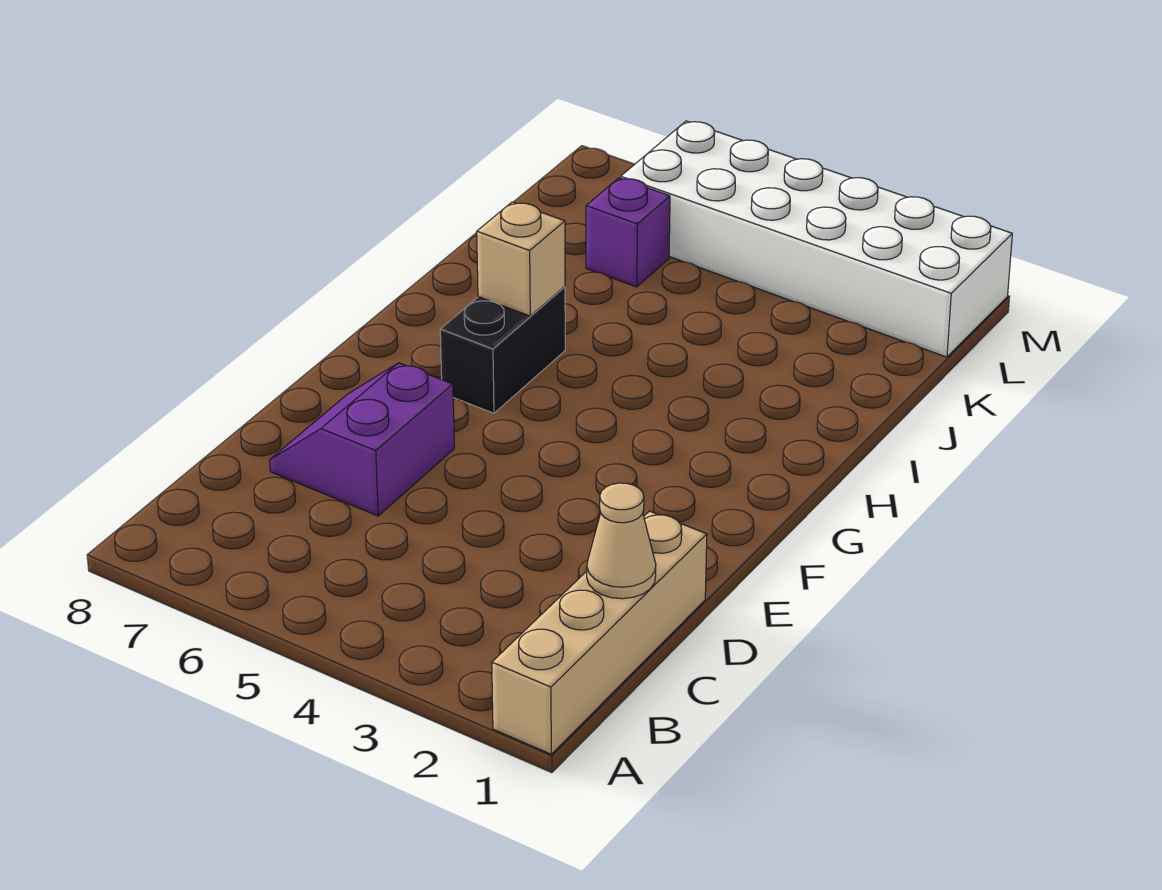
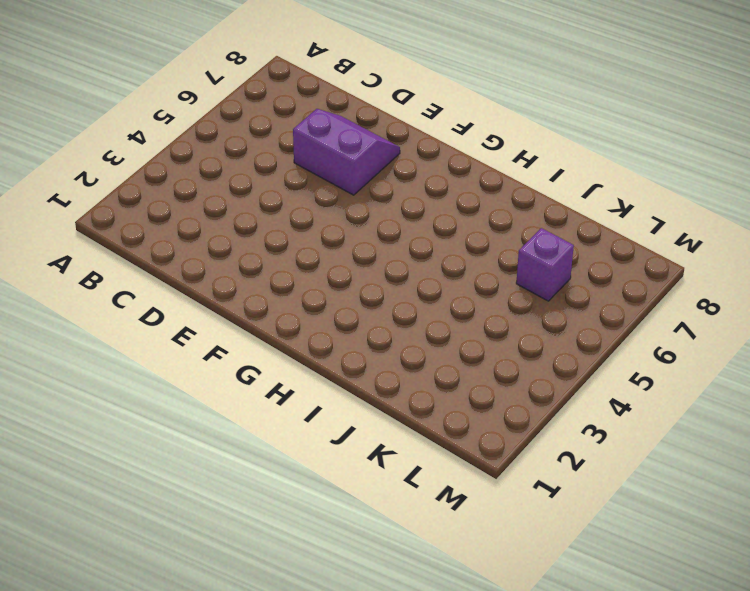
none -> tan 1x4 brick [492,511,707,754]
none -> black 1x2 brick [440,287,565,413]

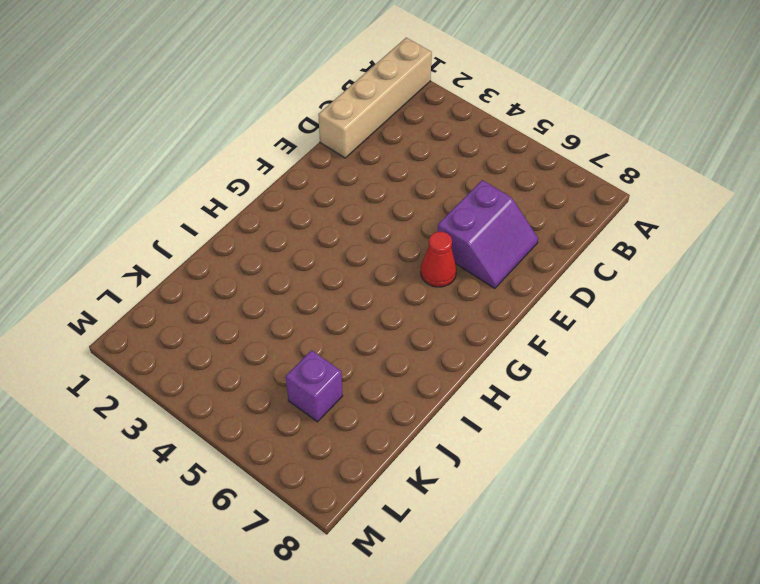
red 1x1 cone [421,231,457,287] -> none
none -> black 1x2 brick [440,287,565,413]
none -> white 2x6 brick [621,121,1012,357]

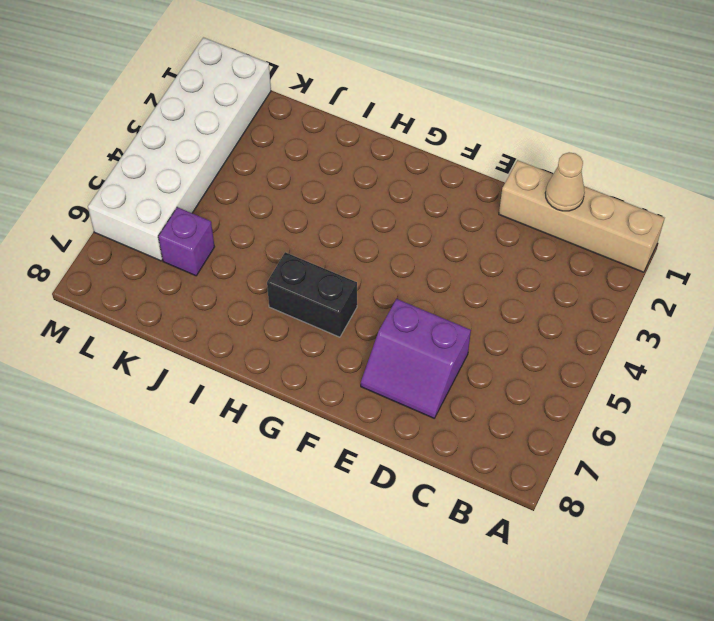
none -> tan 1x1 brick [477,202,565,316]

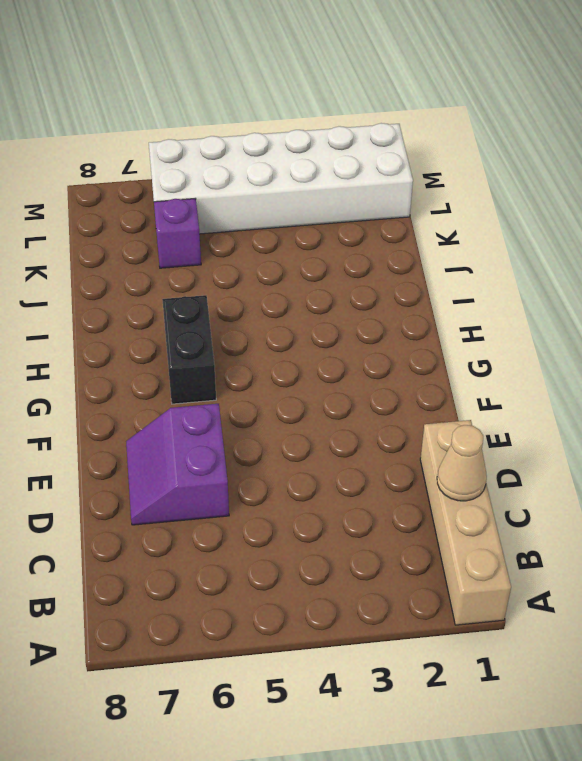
none -> tan 1x1 brick [477,202,565,316]

